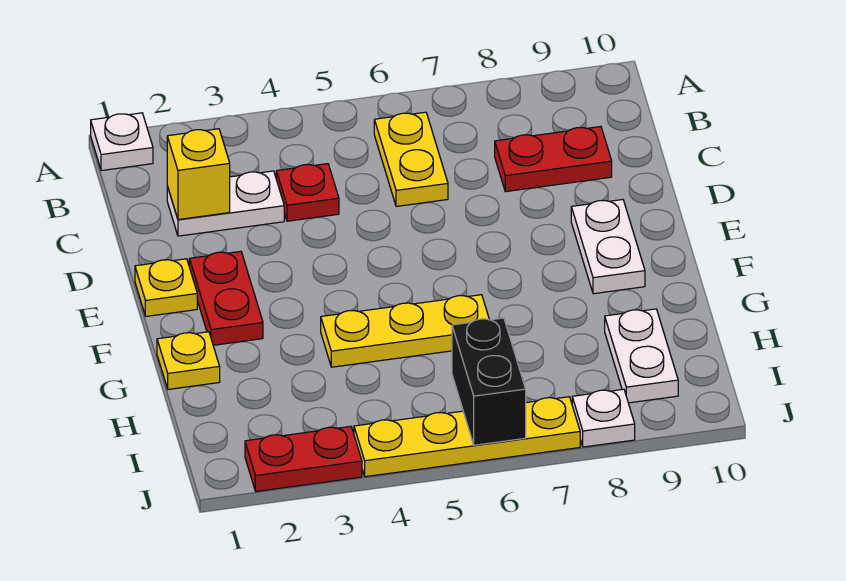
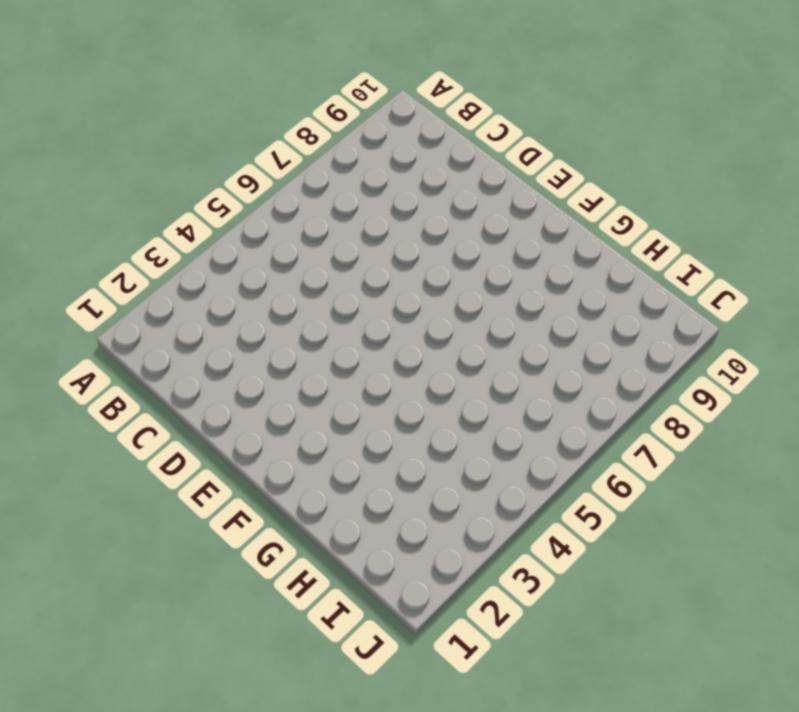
none -> white 1x1 plate [91,113,153,171]
none -> yellow 1x2 plate [374,112,448,206]
none -> white 1x2 plate [167,171,284,236]

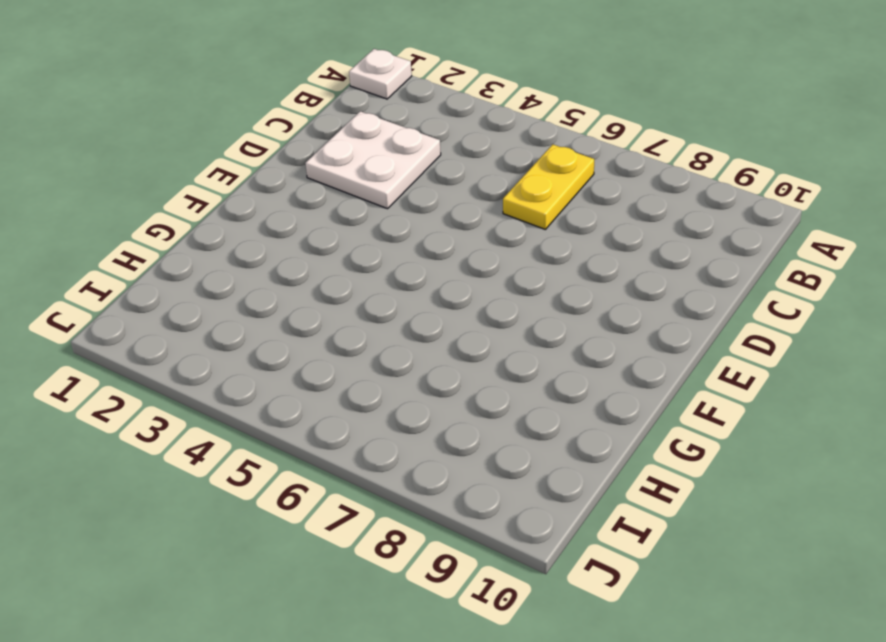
white 2x2 plate [305,111,441,209] -> white 1x2 plate [167,171,284,236]
none -> red 1x1 plate [276,164,339,221]
none -> red 1x2 plate [495,127,612,192]
none -> yellow 1x1 plate [135,259,197,316]

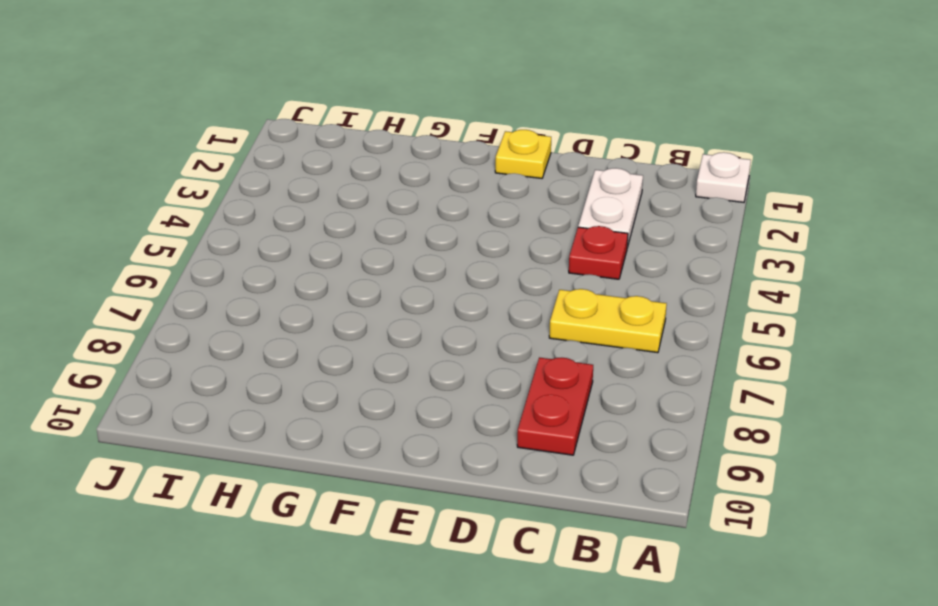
none -> red 1x2 plate [189,251,263,345]
none -> white 1x2 plate [571,200,645,294]
none -> yellow 1x1 plate [157,332,220,389]

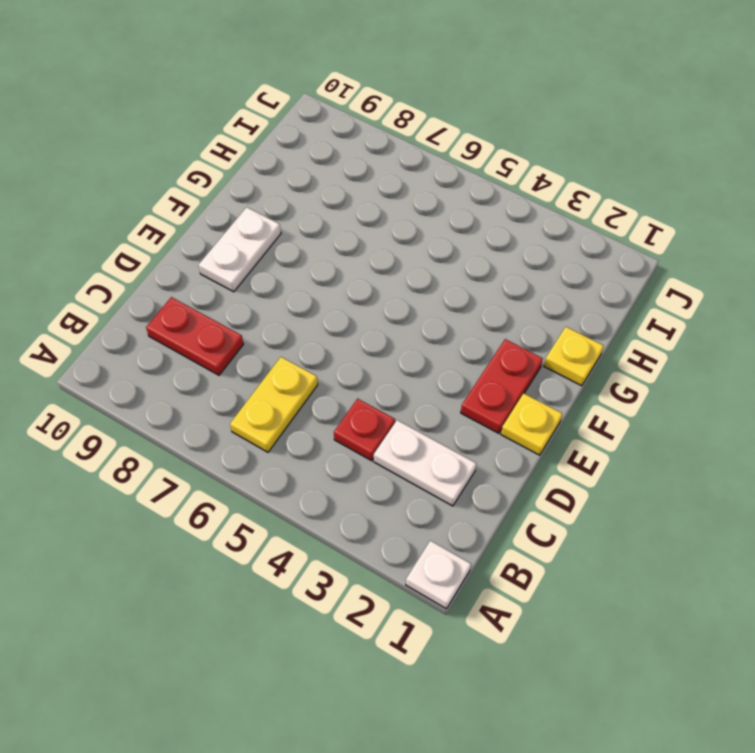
none -> yellow 1x3 plate [321,295,489,367]
none -> white 1x2 plate [605,309,678,403]
none -> red 1x2 plate [245,426,362,491]

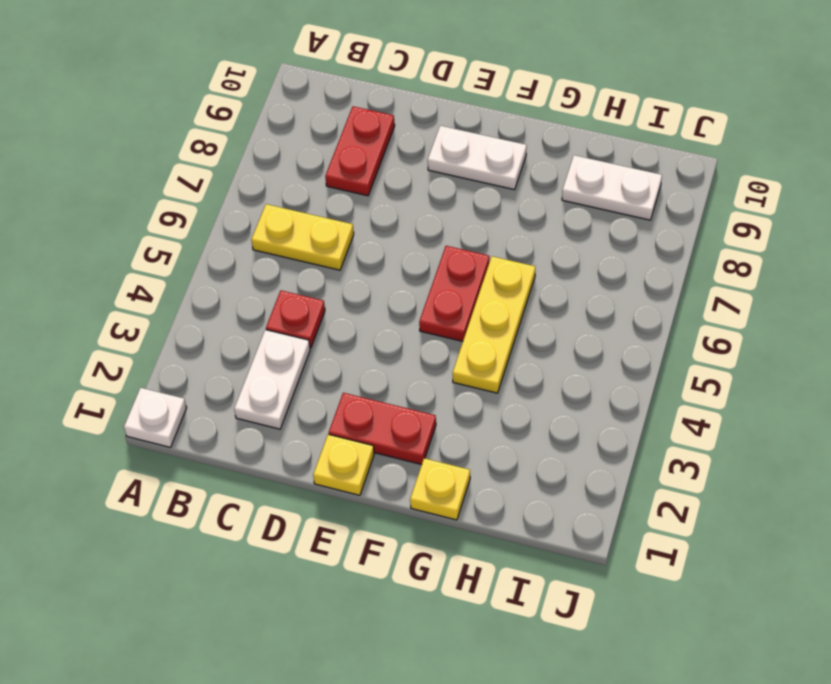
red 1x2 plate [419,246,489,341] -> red 1x2 plate moved to [245,426,362,491]
none -> yellow 1x4 plate [354,397,580,477]
none -> white 1x1 plate [572,389,635,447]
none -> yellow 1x1 brick [167,129,230,220]

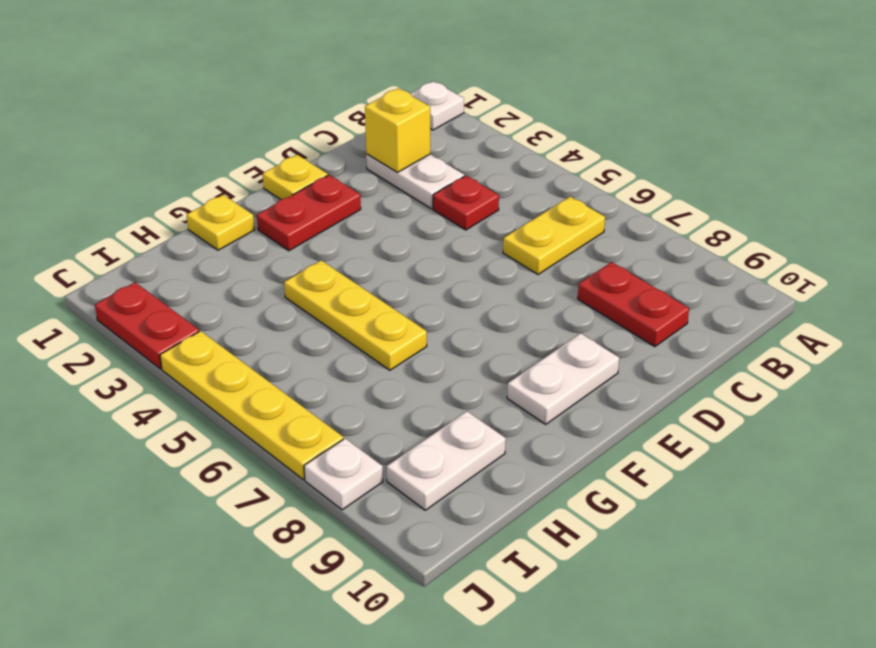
none -> black 1x2 brick [452,318,526,445]

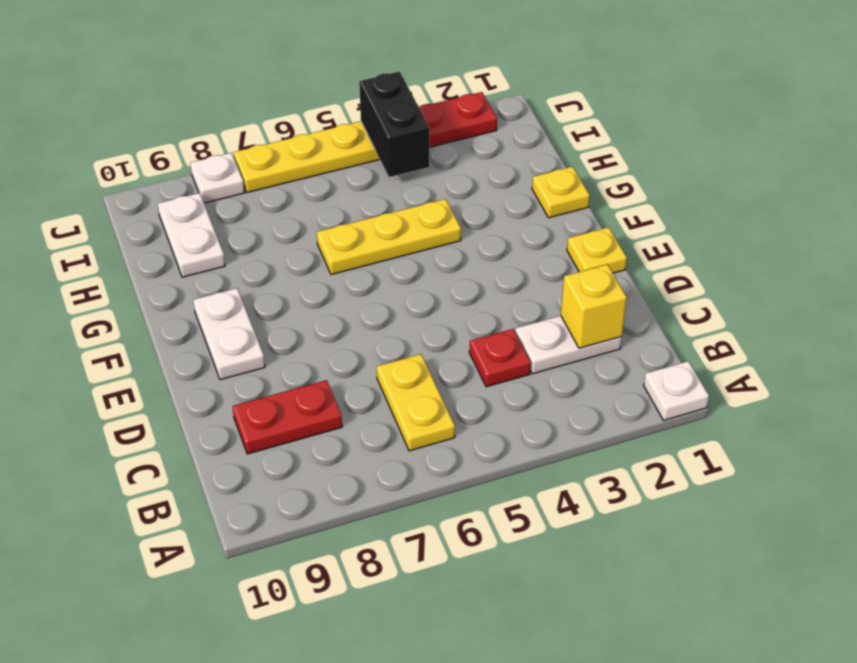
black 1x2 brick [359,72,429,177] -> black 1x2 brick moved to [452,318,526,445]
none -> red 1x2 plate [189,251,263,345]

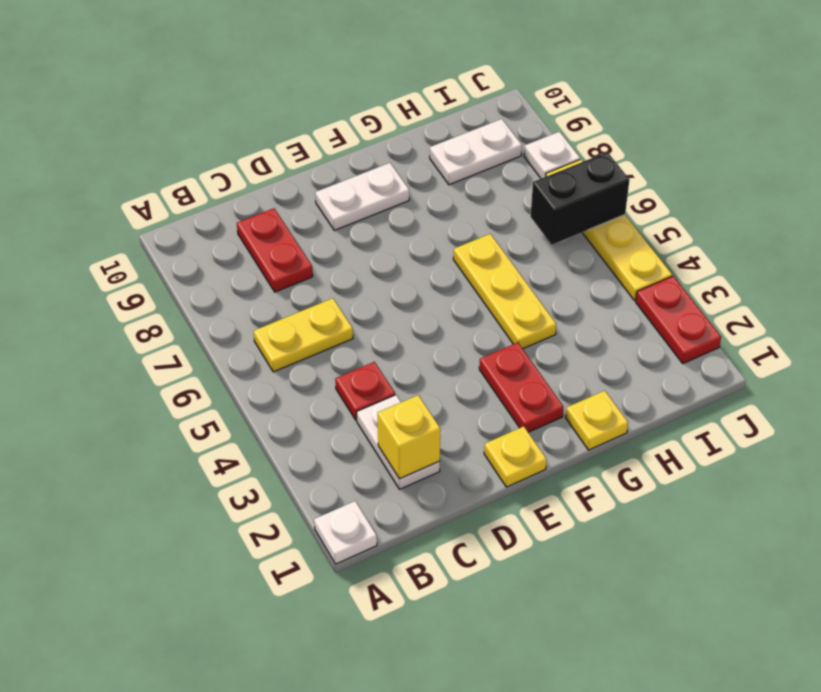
red 1x2 plate [479,343,563,432] -> red 1x2 plate turned to [189,251,263,345]

